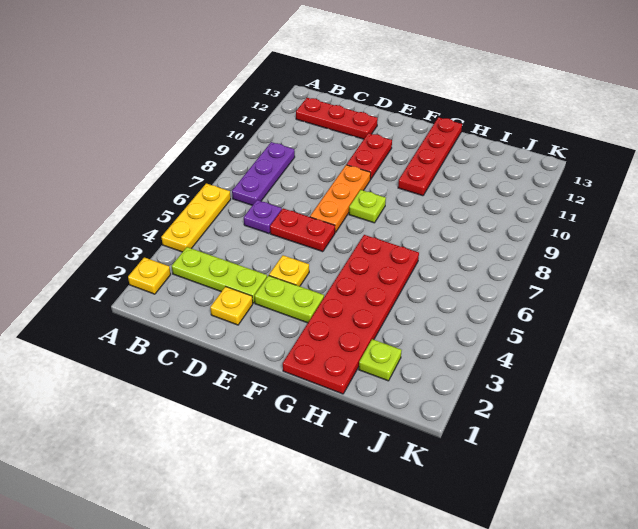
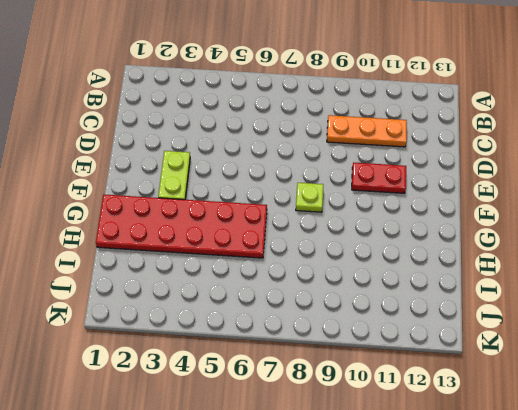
orange 1x3 plate [327,115,407,147] -> orange 1x3 plate moved to [310,165,371,233]
none -> yellow 1x1 plate [128,257,171,294]
none -> yellow 1x3 plate [161,183,231,252]
none -> lime 1x3 plate [172,247,267,303]

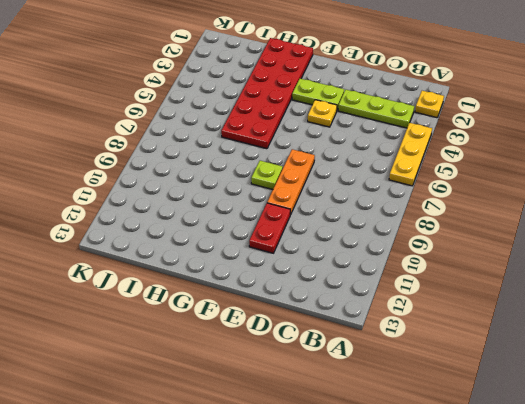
none -> purple 1x3 plate [232,142,295,205]
none -> red 1x3 plate [296,98,378,139]
none -> purple 1x1 plate [244,200,282,234]

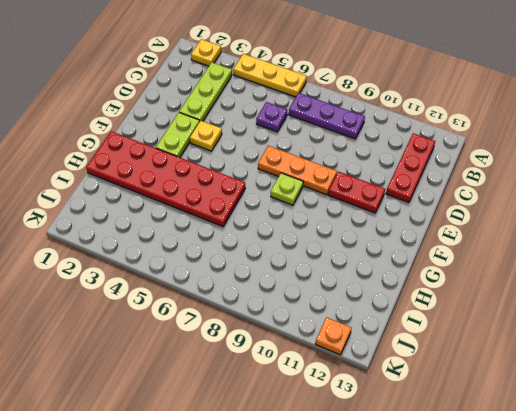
orange 1x1 plate [315,318,351,355] -> none
none -> yellow 1x1 plate [210,287,253,325]
none -> red 1x2 plate [270,208,335,252]
none -> red 1x4 plate [398,117,462,196]

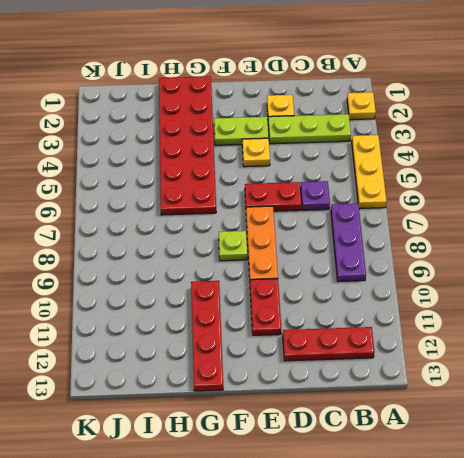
none -> lime 1x1 plate [359,339,402,381]

